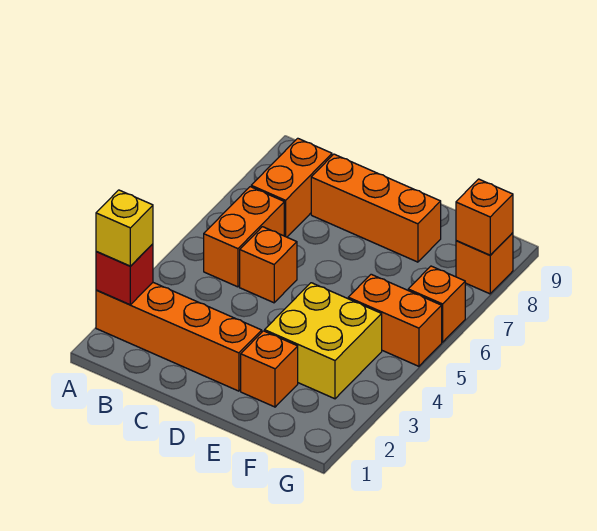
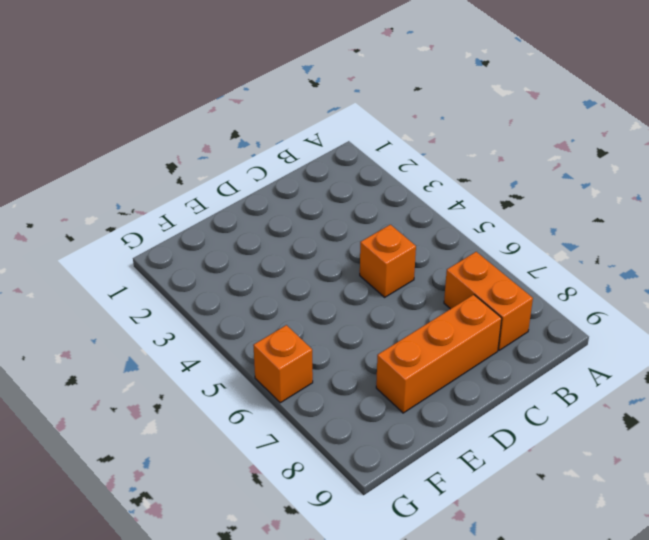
none -> orange 1x4 brick [96,283,262,391]
none -> orange 1x2 brick [204,187,284,287]
none -> orange 1x1 brick [241,331,298,407]

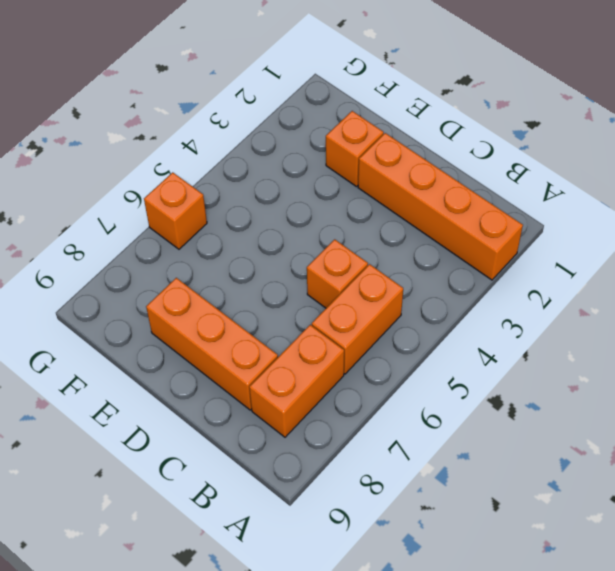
none -> yellow 2x2 brick [265,283,382,399]
none -> orange 1x2 brick [348,274,442,366]
none -> orange 1x1 brick [456,233,513,294]

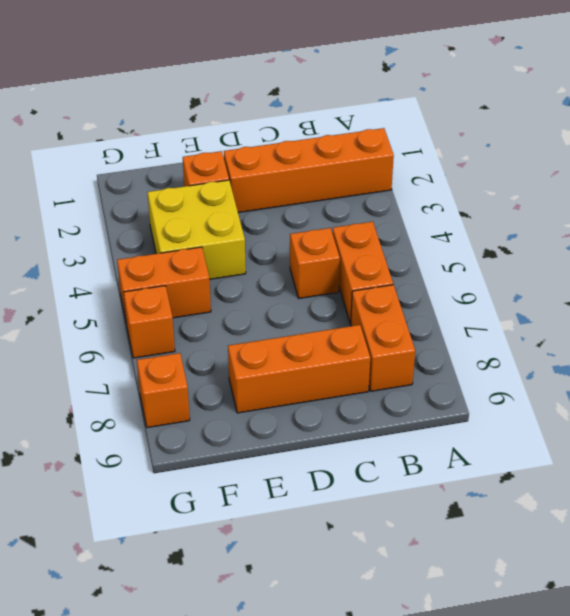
none -> red 1x1 brick [96,244,153,305]
none -> orange 1x1 brick [456,179,513,255]
none -> yellow 1x1 brick [96,190,153,266]

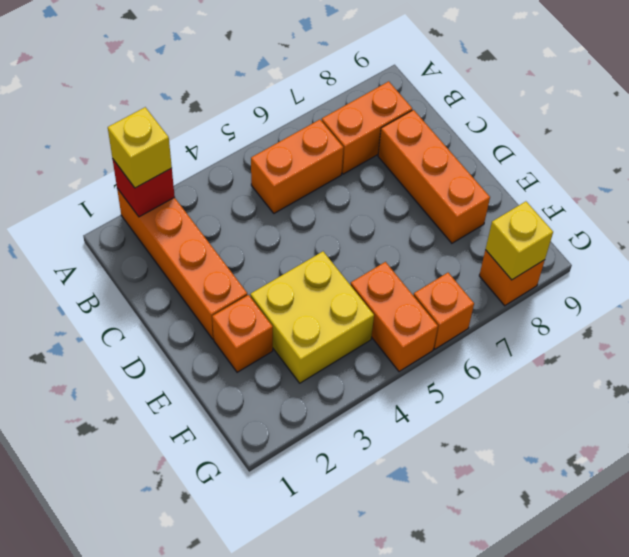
yellow 1x1 brick [485,201,553,280] -> orange 1x1 brick [456,179,513,255]
none -> orange 1x1 brick [240,227,297,303]

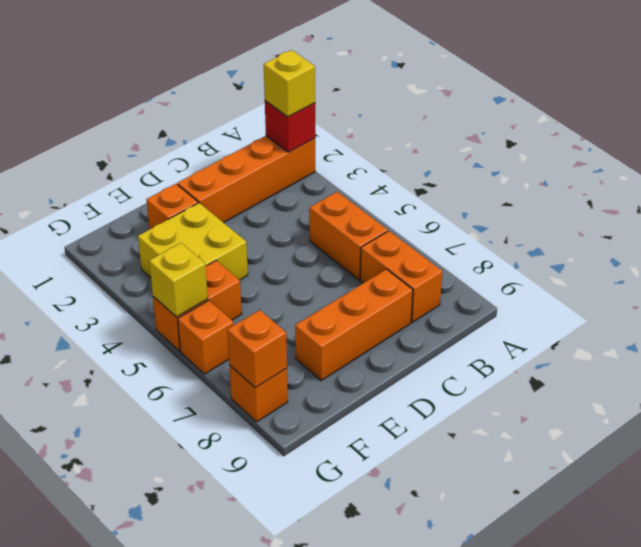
yellow 1x1 brick [149,243,208,317] -> none
none -> orange 1x1 brick [240,227,297,303]

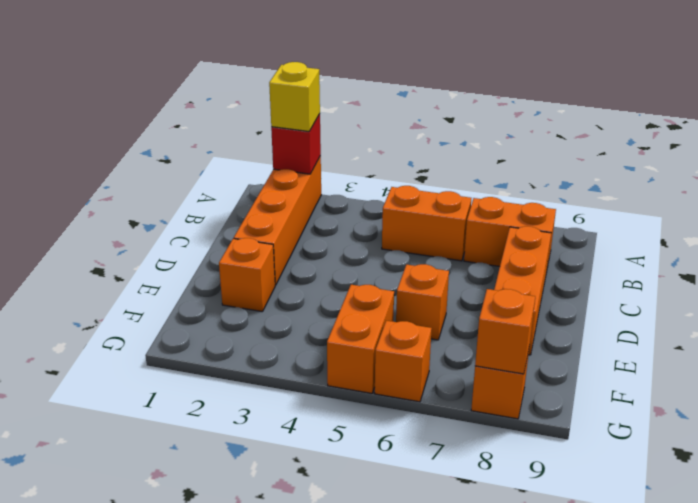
orange 1x1 brick [396,264,449,340] -> orange 1x1 brick moved to [240,227,297,303]
none -> yellow 2x2 brick [265,283,382,399]

